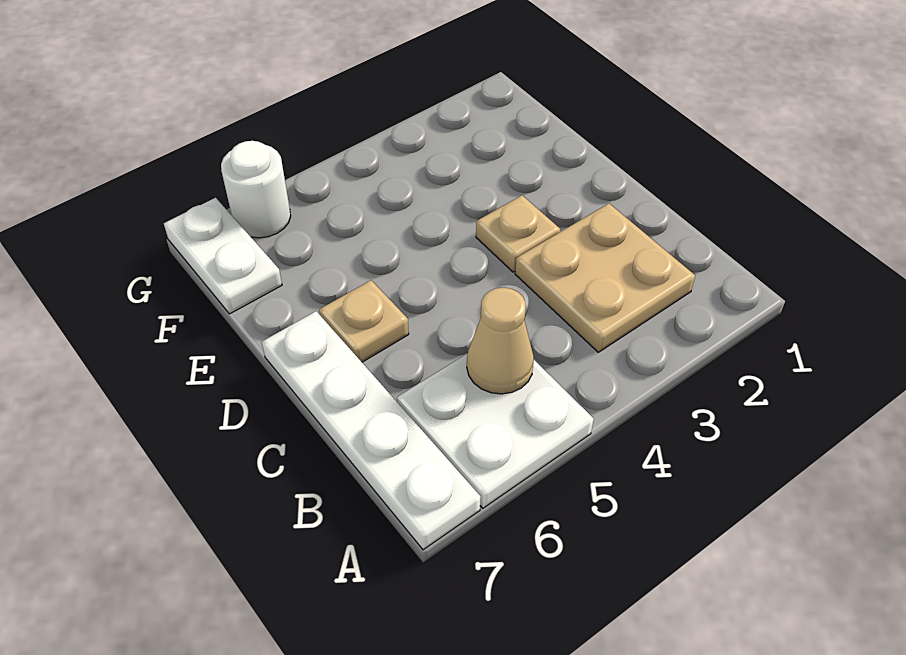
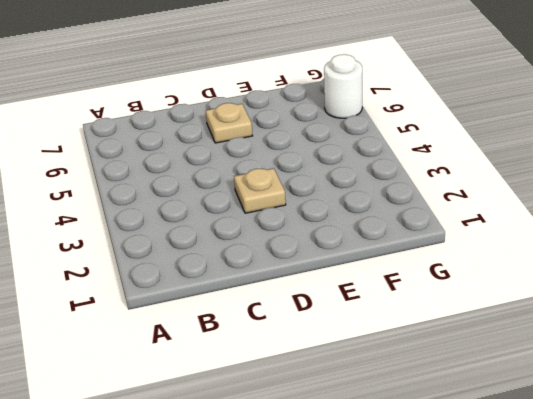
none -> white 2x2 plate [397,353,594,508]
none -> white 1x4 plate [262,311,480,550]

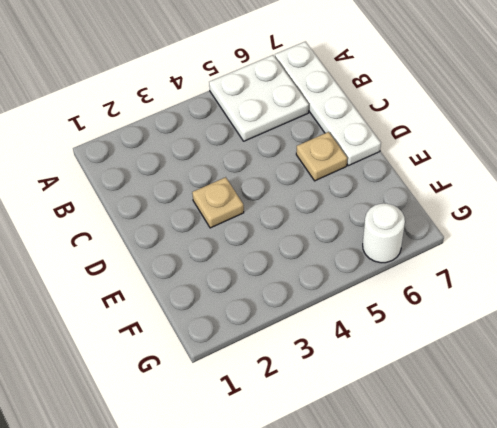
none -> tan 2x2 plate [515,204,695,352]
none -> white 1x2 plate [164,198,282,314]

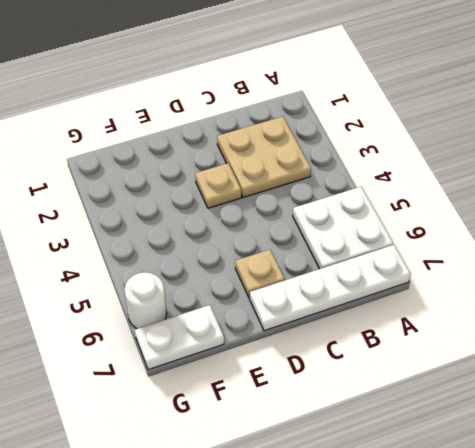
none -> tan 1x1 cone [467,288,534,394]

